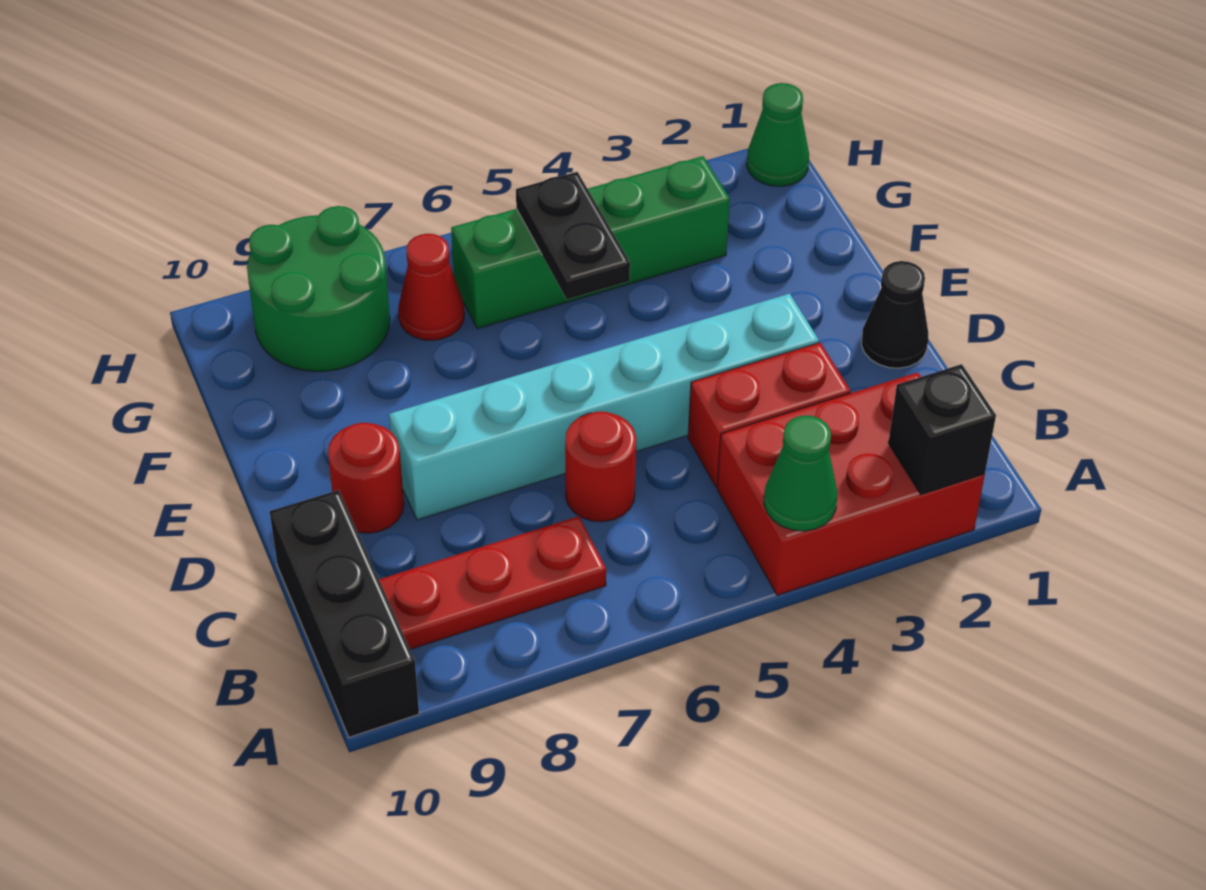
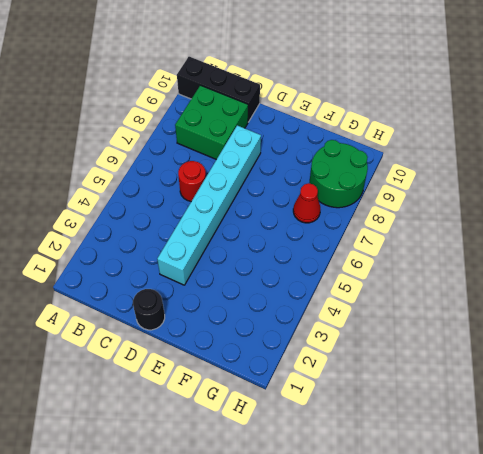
green 2x2 brick [175,85,248,159] -> red 1x3 plate [379,516,606,649]
black 1x1 round brick [133,289,165,330] -> black 1x1 cone [862,261,928,368]
none -> red 2x3 brick [717,372,985,595]
none -> red 1x2 brick [688,343,851,487]
none -> red 1x1 round brick [328,423,404,533]

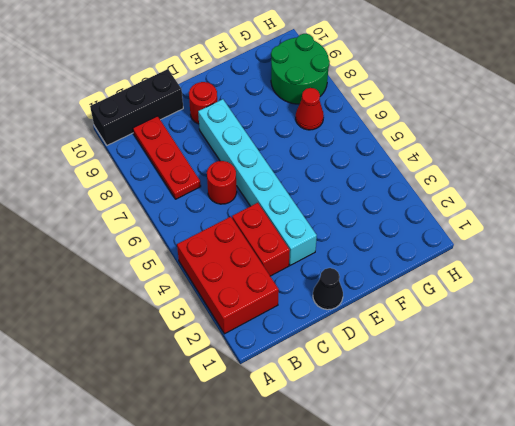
none -> green 1x4 brick [451,156,730,329]
none -> green 1x1 cone [747,83,809,186]
none -> black 1x1 brick [888,364,996,495]

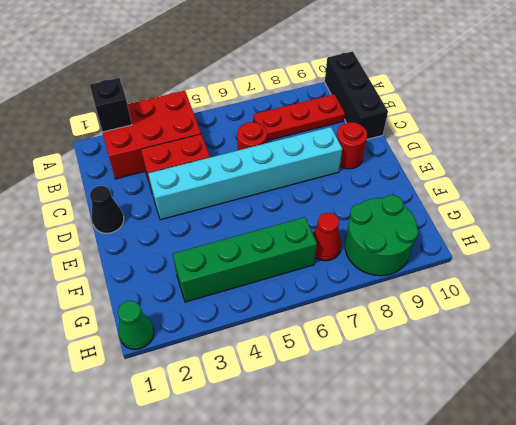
none -> green 1x1 cone [764,415,837,531]
none -> black 1x2 plate [516,172,630,299]

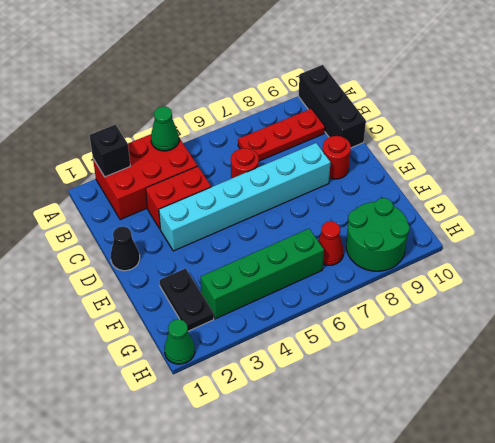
black 1x2 plate [159,268,214,331] -> black 1x2 plate moved to [516,172,630,299]

